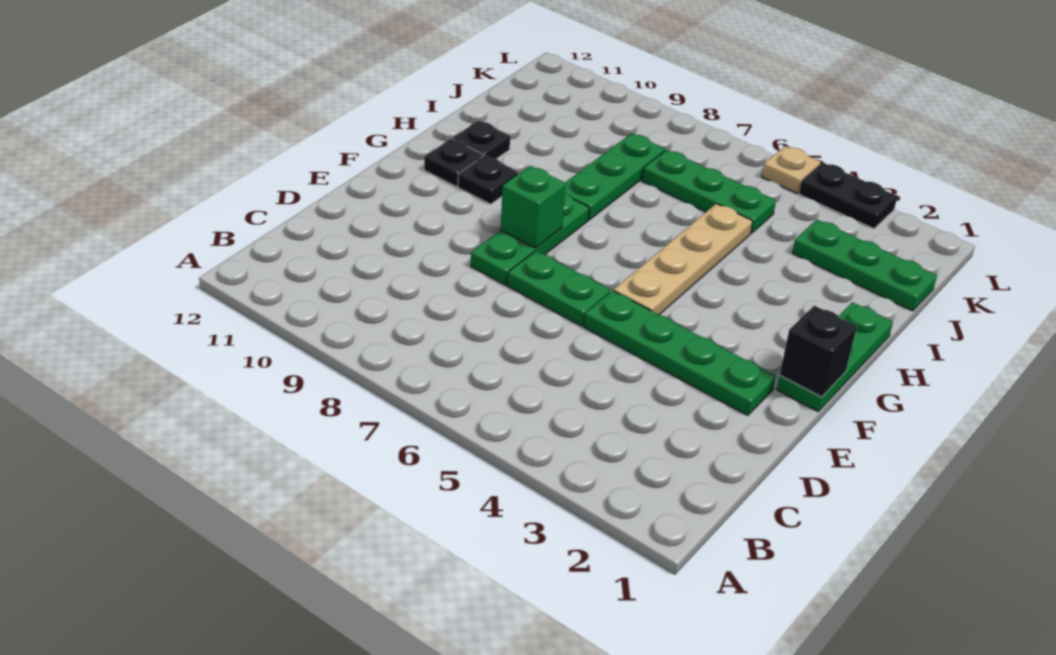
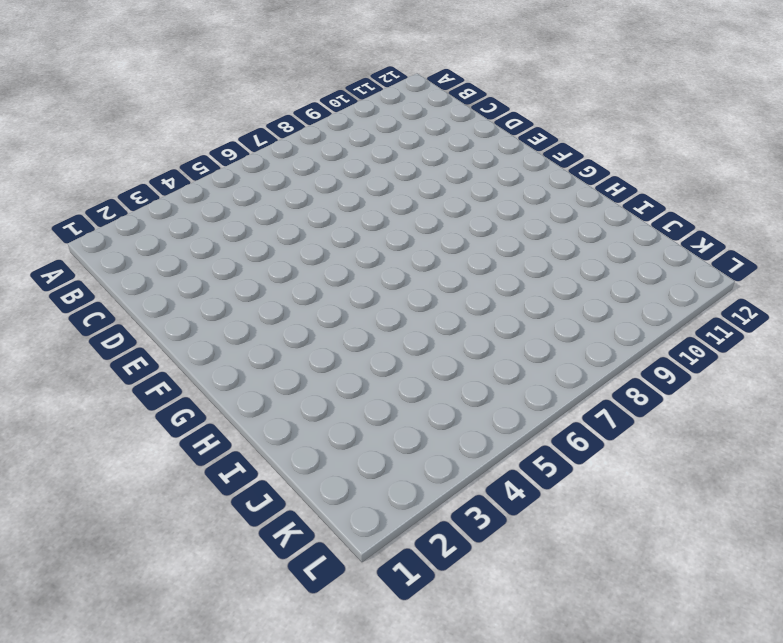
none -> green 1x4 plate [584,291,776,416]
none -> green 1x2 plate [507,251,610,326]
none -> green 1x3 plate [471,194,589,285]

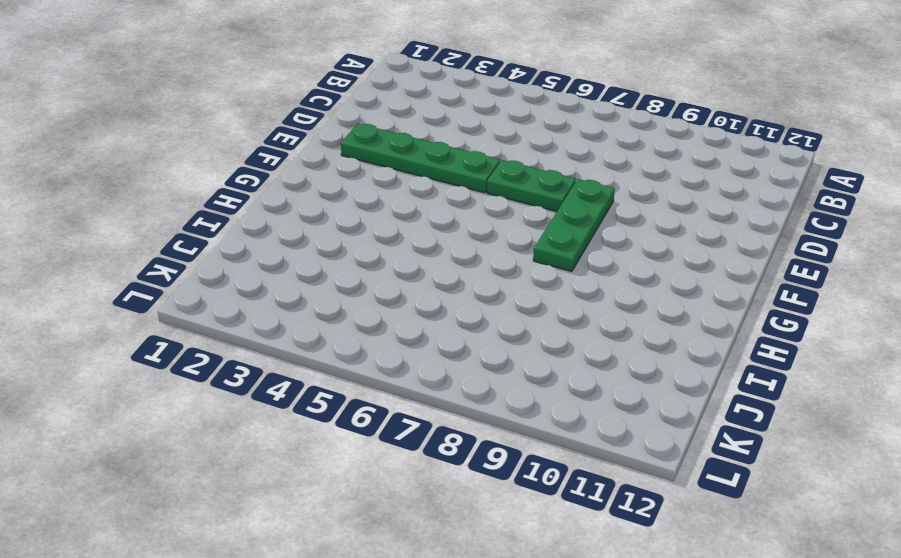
none -> green 1x3 plate [776,302,893,412]
none -> tan 1x4 plate [614,204,753,315]
none -> black 1x1 plate [458,156,518,204]

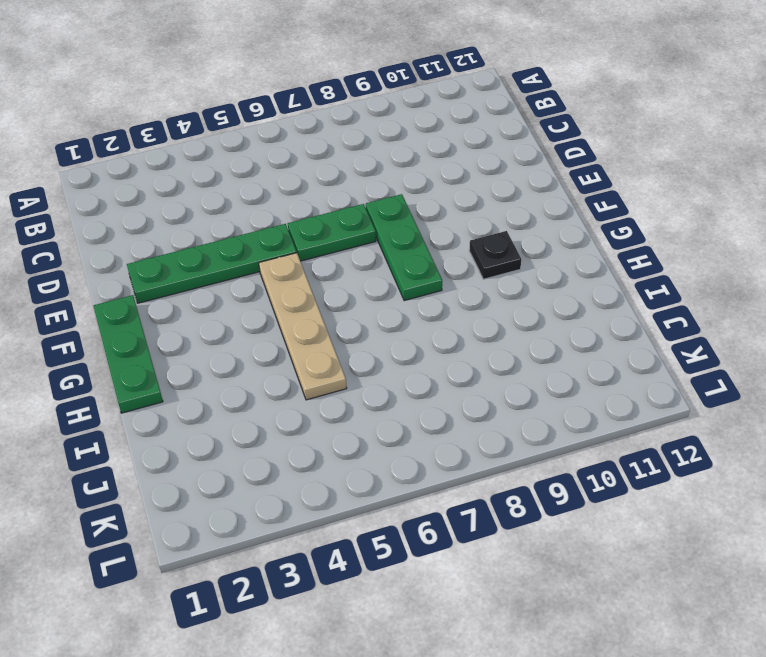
none -> black 1x1 plate [424,139,483,186]
none -> green 1x3 plate [565,133,665,220]
none -> black 1x1 plate [453,121,510,159]

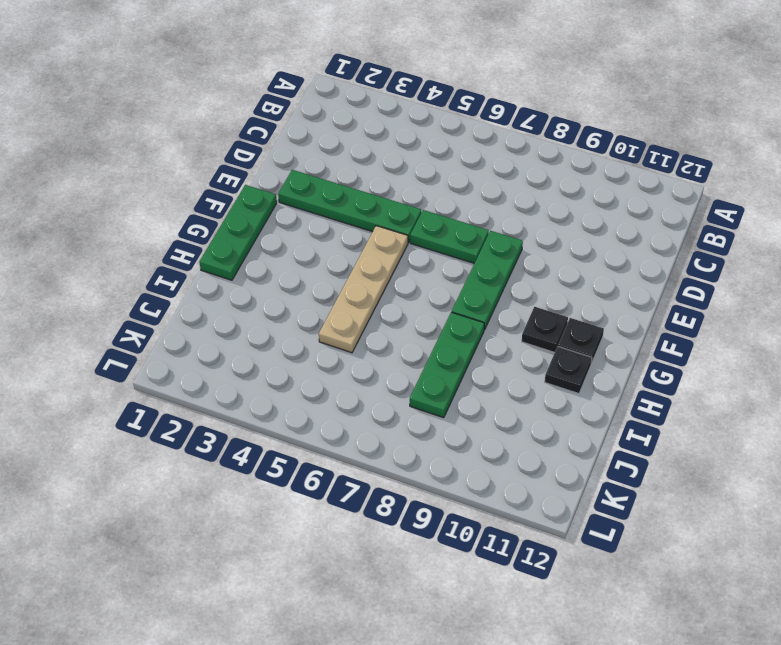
none -> green 1x3 plate [792,220,937,311]
none -> green 1x3 plate [642,150,776,233]
none -> black 1x2 plate [799,163,897,229]

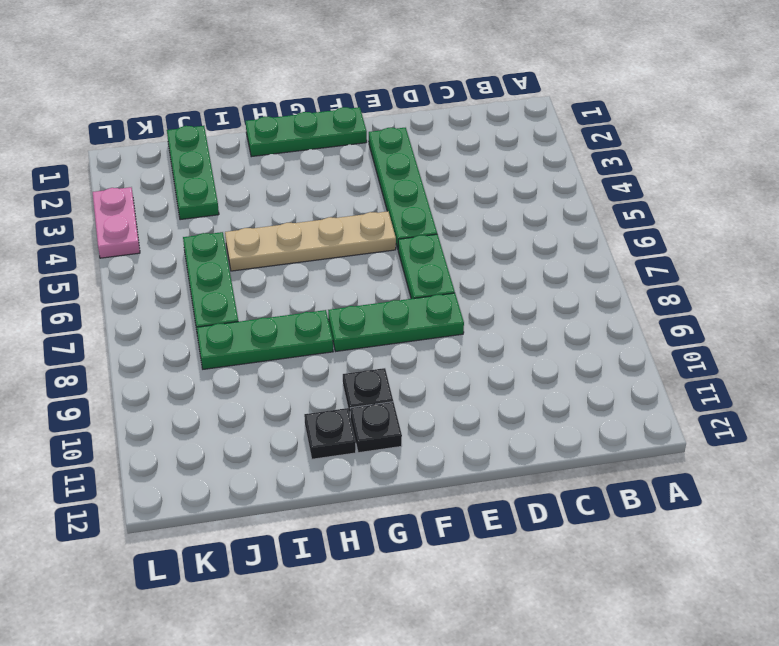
pink 1x2 plate [92,187,140,258] -> black 1x2 plate [799,163,897,229]
none -> tan 1x1 plate [762,146,820,193]
none -> black 1x1 brick [780,306,857,397]
none -> green 1x1 brick [500,166,566,248]

